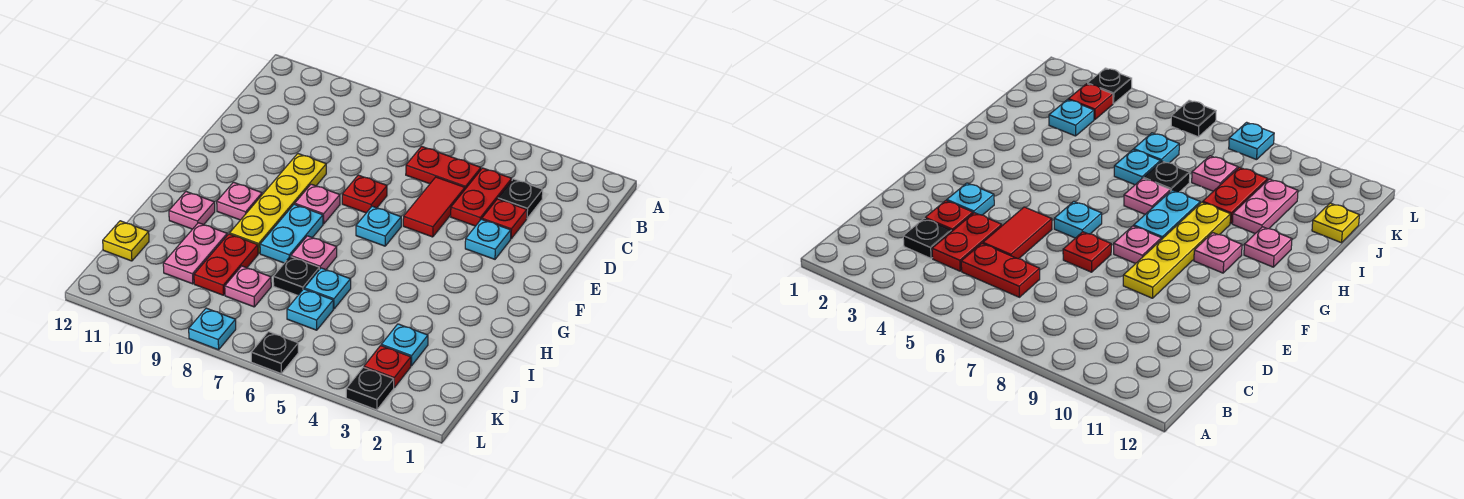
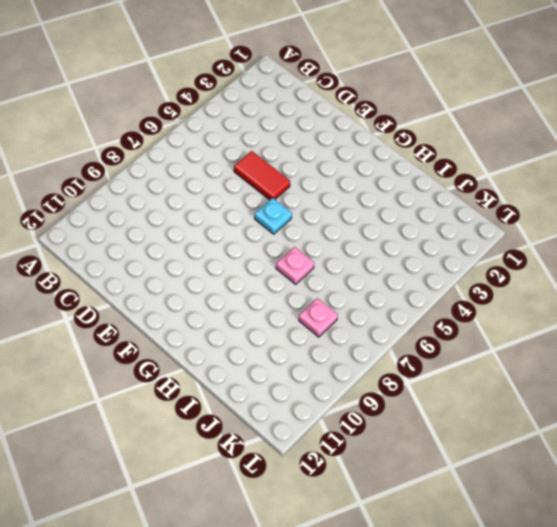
none -> black 1x1 plate [498,179,543,218]
none -> red 1x2 plate [451,168,512,226]
none -> red 1x2 plate [406,146,481,189]

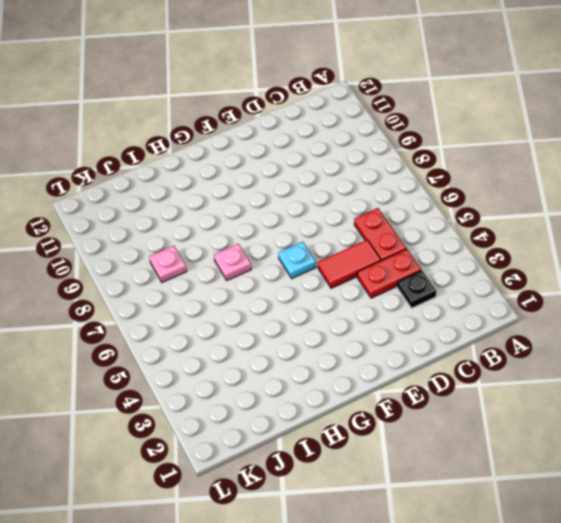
none -> red 1x1 plate [482,199,527,239]
none -> cyan 1x1 plate [465,219,511,259]
none -> red 1x1 plate [342,175,387,213]

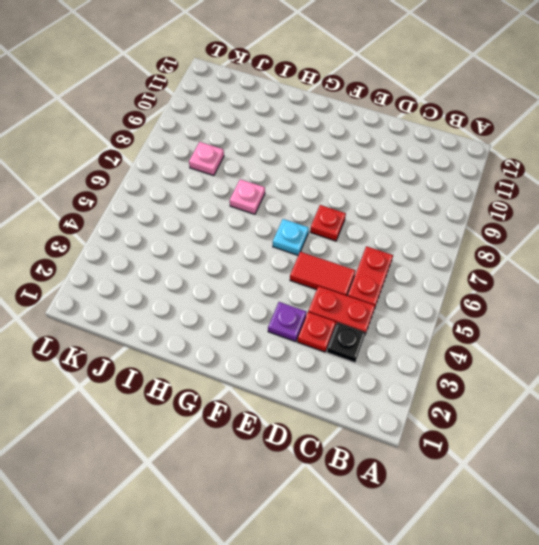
purple 1x1 plate [268,302,306,342] -> cyan 1x1 plate [465,219,511,259]
none -> yellow 1x4 plate [230,154,326,254]
none -> pink 1x1 plate [295,184,340,224]
none -> cyan 1x2 plate [260,204,323,263]

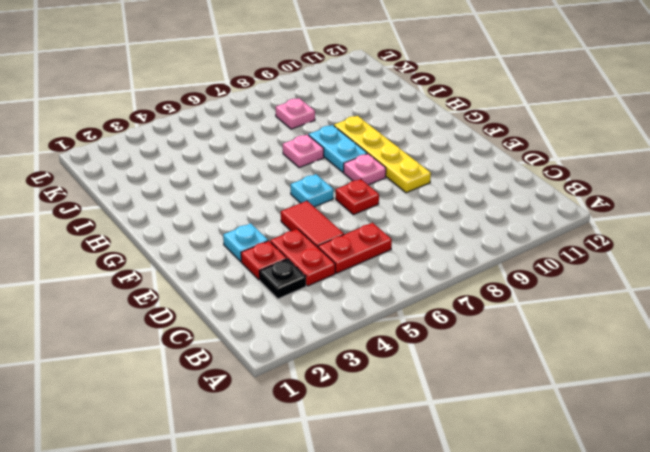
none -> pink 1x1 plate [217,182,262,220]
none -> pink 1x1 plate [169,192,215,229]
none -> cyan 1x1 plate [304,268,351,309]

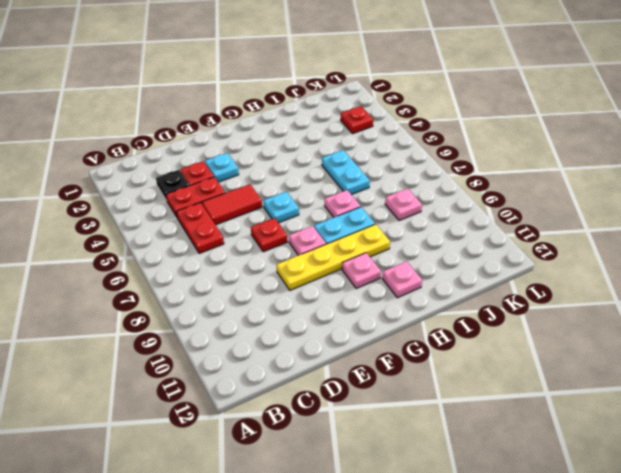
cyan 1x2 plate [322,150,370,195] -> cyan 1x1 plate [304,268,351,309]
none -> black 1x1 plate [273,257,319,295]
none -> red 1x2 plate [194,234,258,295]
none -> pink 1x2 plate [163,223,227,284]

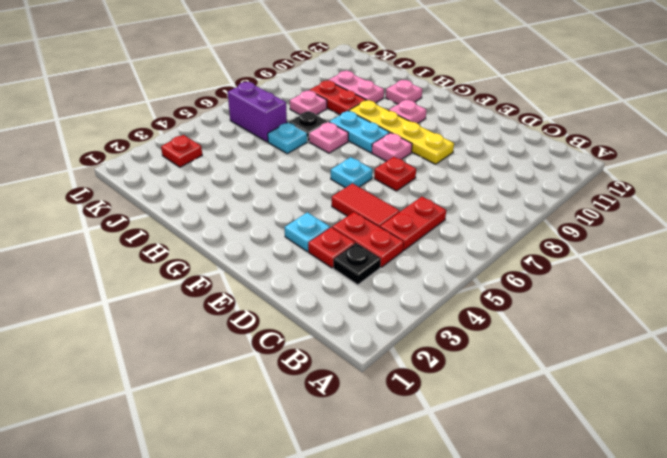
purple 1x2 brick [228,82,287,142] -> cyan 1x1 plate [287,289,333,330]
none -> cyan 1x1 plate [381,324,428,366]
none -> yellow 1x1 plate [103,221,149,261]
none -> black 1x1 plate [346,367,394,410]

